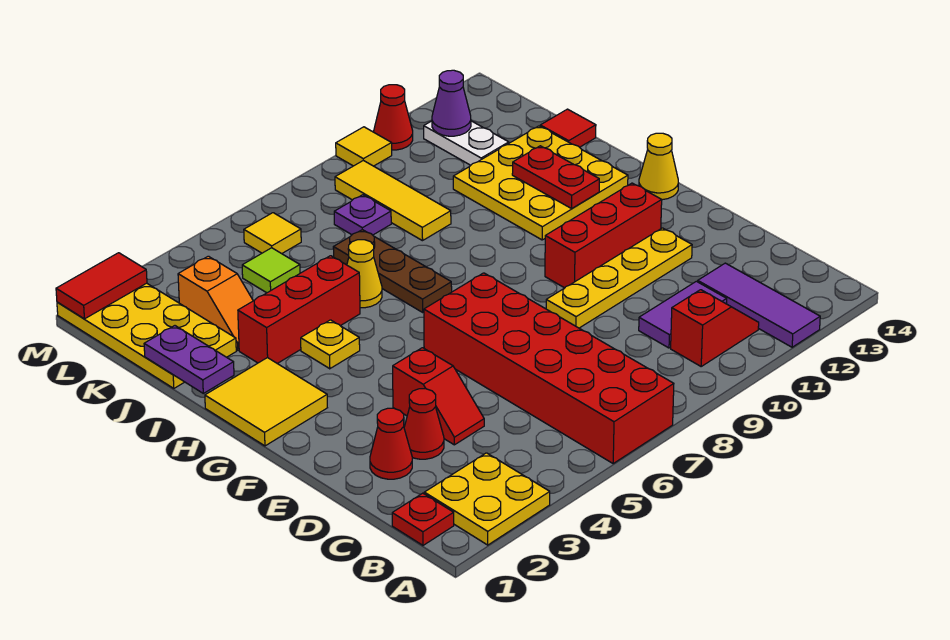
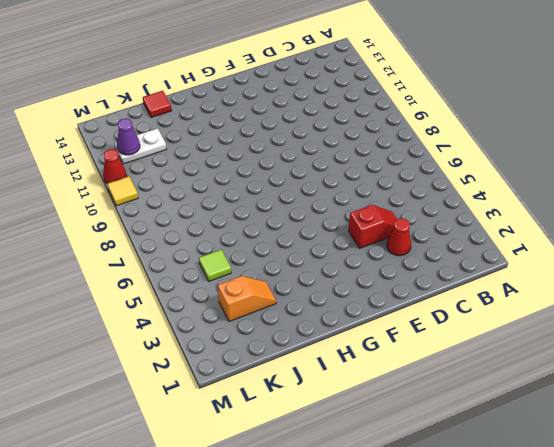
none -> yellow 2x2 plate [424,453,550,545]
none -> red 2x6 brick [424,273,674,463]
none -> purple 1x3 tile [698,263,820,347]
none -> red 1x1 plate [392,493,454,545]

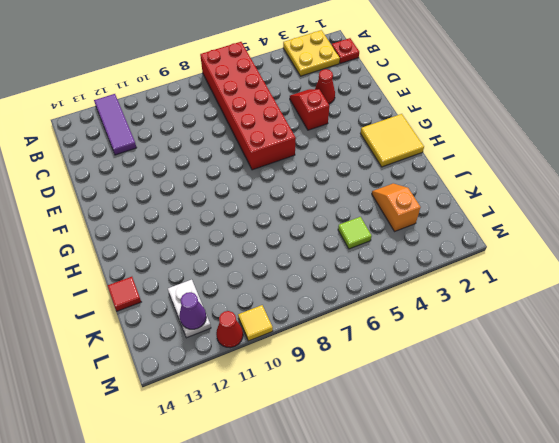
none -> red 1x2 slope [671,290,759,366]
none -> purple 1x2 tile [639,281,727,348]
none -> red 1x1 cone [370,408,412,479]
none -> yellow 1x4 plate [546,228,692,328]

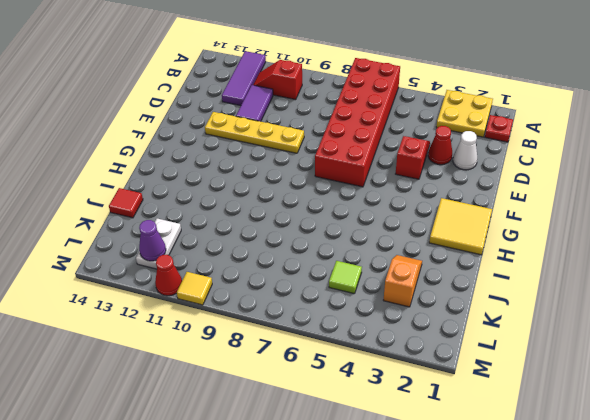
purple 1x2 tile [236,85,273,122] -> purple 1x2 tile turned to [639,281,727,348]
white 1x1 cone [453,131,477,170] -> red 1x1 cone [370,408,412,479]
none -> red 1x3 brick [545,183,662,288]
none -> yellow 1x1 cone [639,133,678,200]
none -> yellow 1x1 plate [301,320,360,369]
none -> brown 1x3 plate [333,230,452,312]

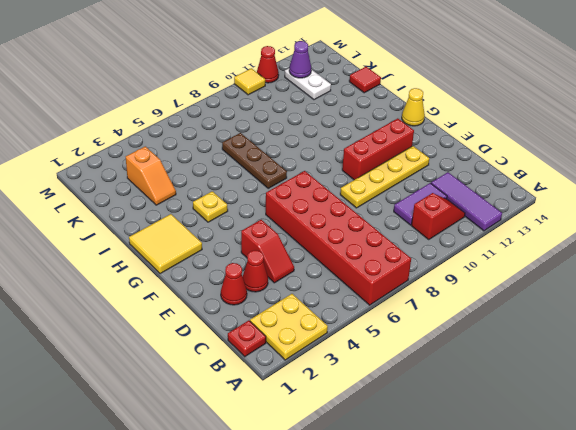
none -> yellow 3x3 plate [453,126,628,240]
none -> red 1x3 brick [238,256,360,364]
none -> yellow 1x1 cone [347,240,382,308]
none -> yellow 2x4 plate [57,283,236,388]

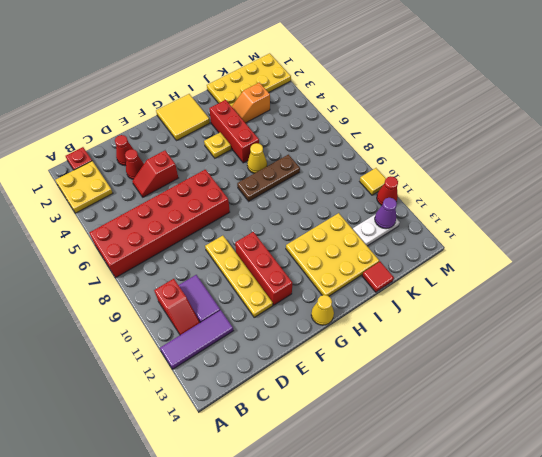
none -> yellow 1x3 tile [335,160,451,241]
none -> lime 1x1 tile [242,248,300,293]
none -> purple 1x1 plate [334,195,391,235]
none -> yellow 1x1 tile [244,213,301,254]

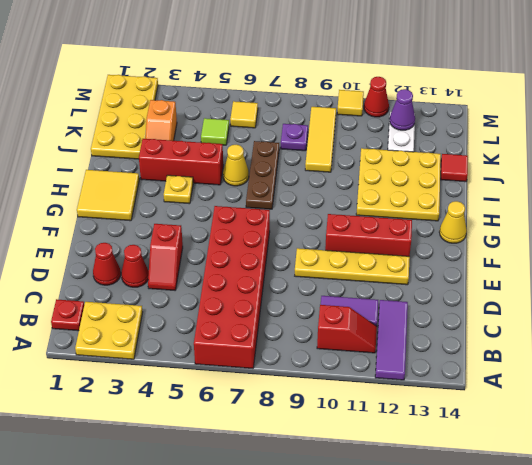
none -> red 1x2 plate [512,146,599,209]
none -> purple 1x2 plate [144,326,234,393]
none -> red 1x2 tile [56,253,147,319]

